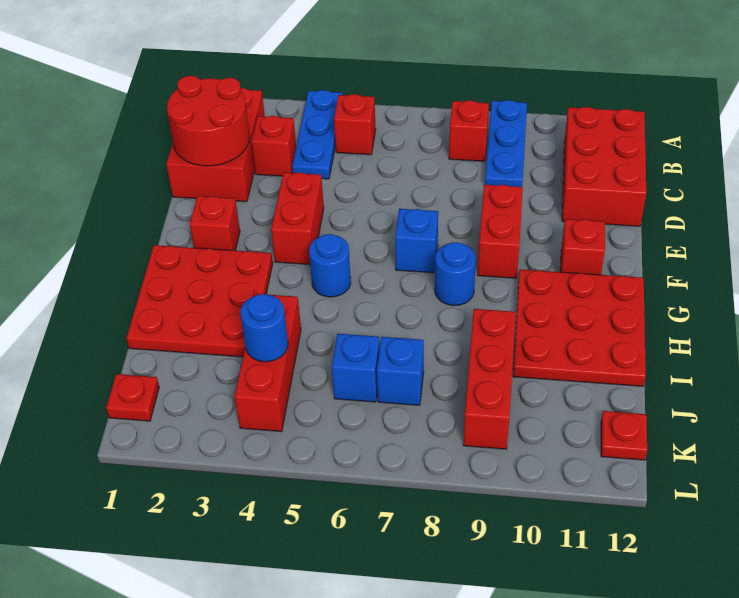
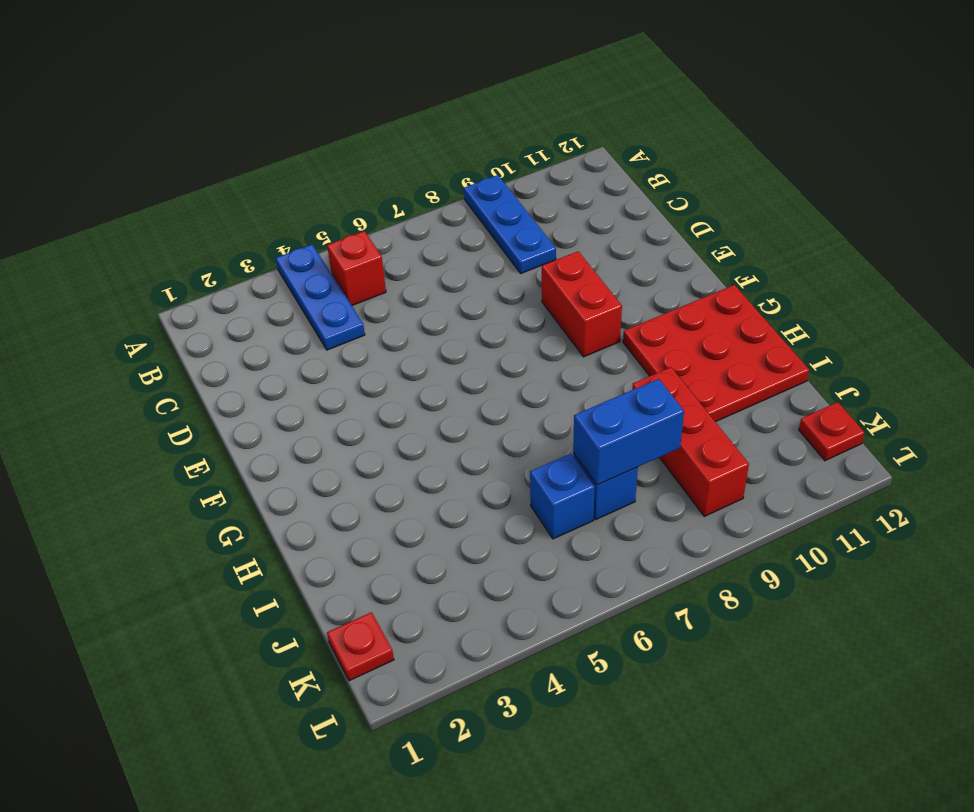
blue 1x2 brick [573,379,684,485] -> none
none -> red 2x3 brick [166,88,265,202]
none -> red 1x1 brick [449,100,489,161]
none -> red 2x3 brick [562,107,646,226]

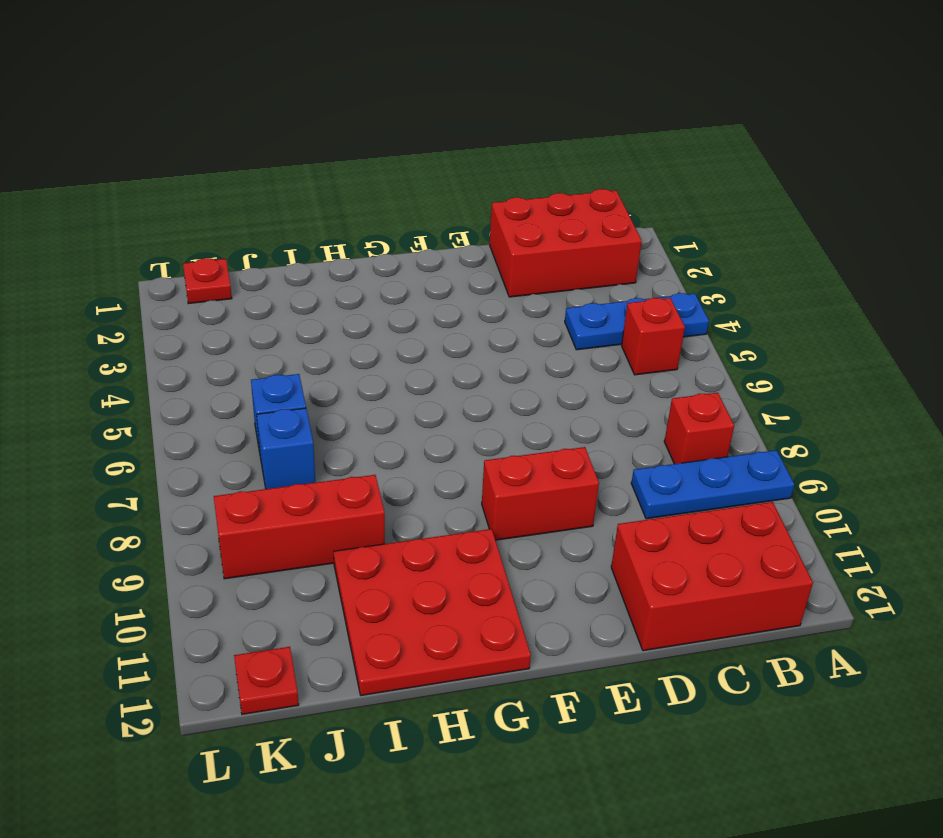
none -> red 1x1 brick [251,116,296,176]
none -> red 1x2 brick [271,172,324,265]
none -> red 1x1 brick [190,196,240,251]

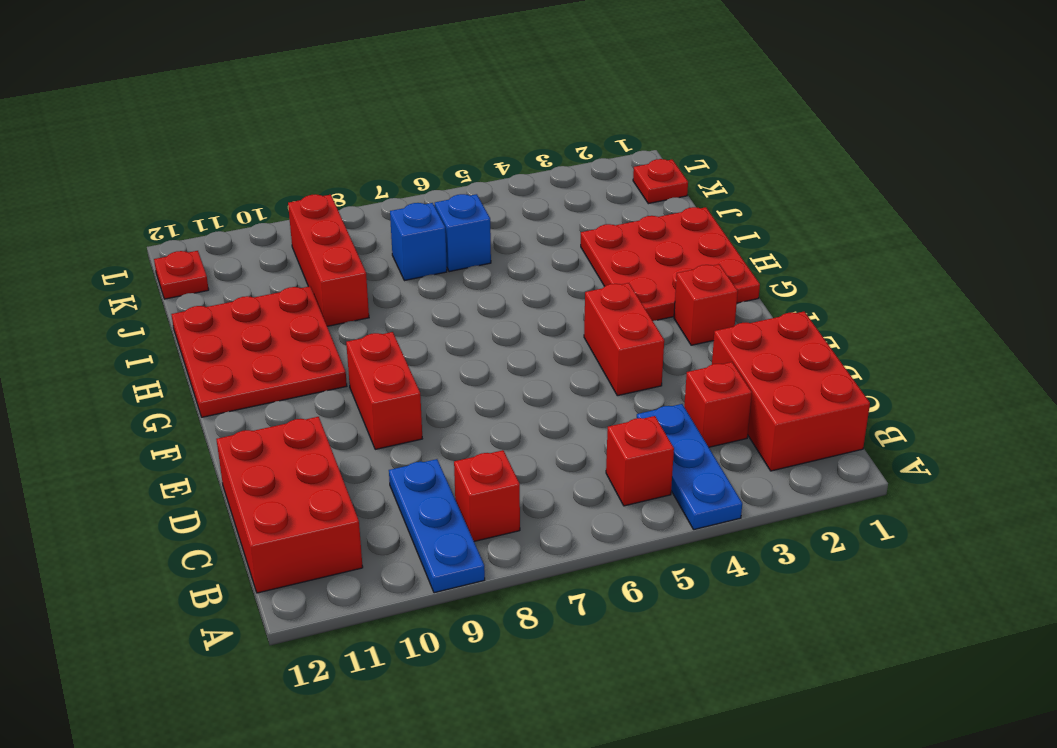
none -> blue 1x1 brick [395,209,438,273]
none -> red 1x1 brick [560,219,605,275]
none -> blue 1x1 round brick [309,234,351,297]

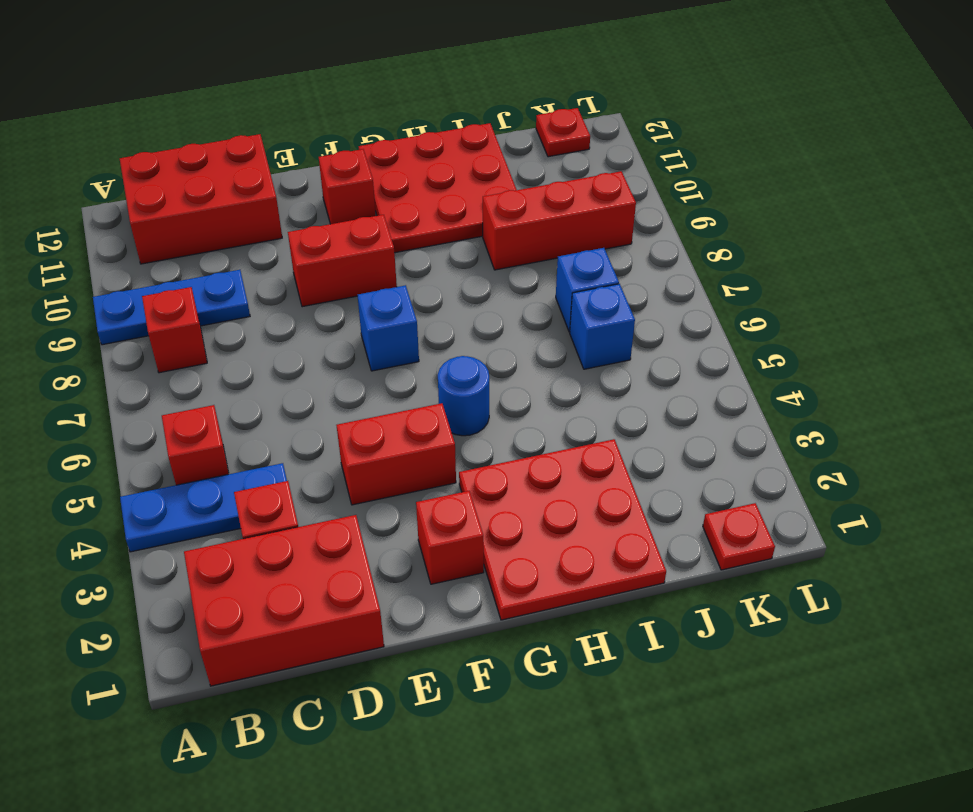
none -> blue 1x1 round brick [435,242,476,306]
none -> red 1x3 brick [234,294,301,432]
none -> red 2x2 round brick [167,76,250,166]

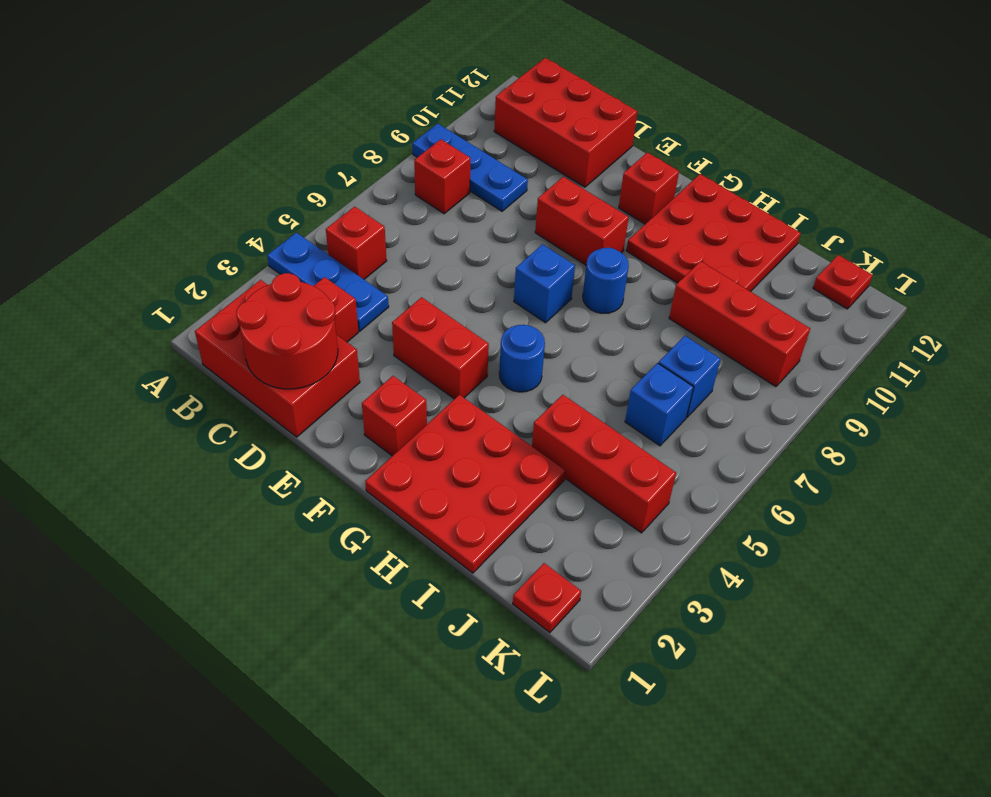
none -> blue 1x1 round brick [241,294,288,362]

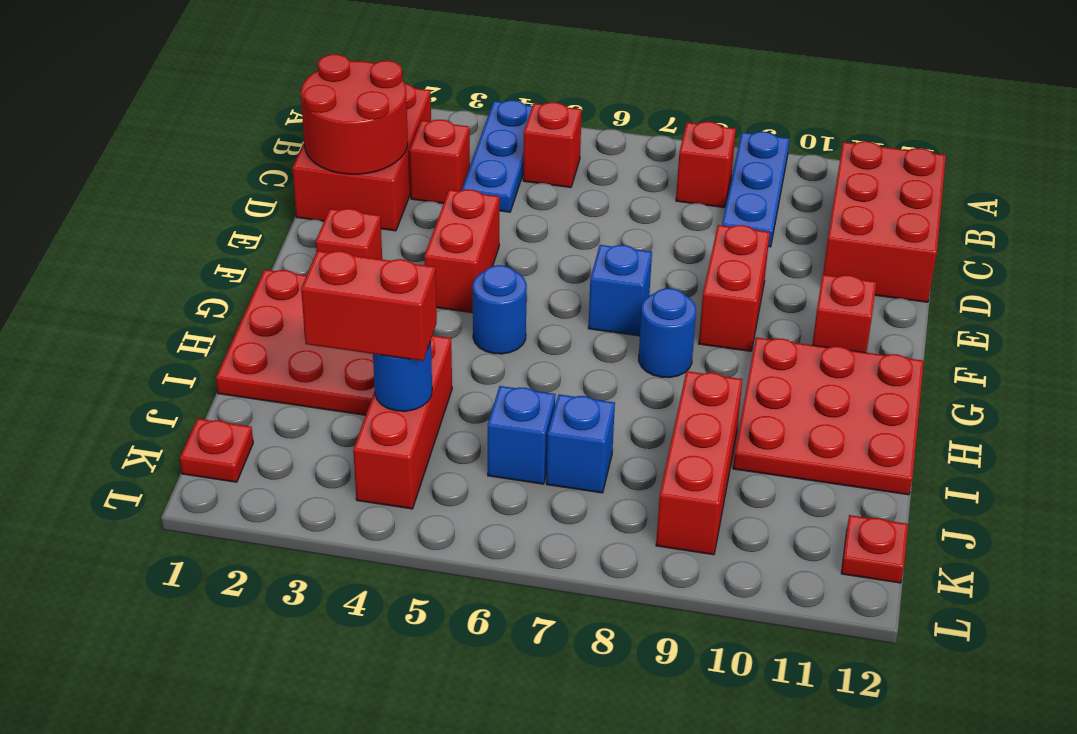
red 1x2 brick [301,251,437,361] -> none

